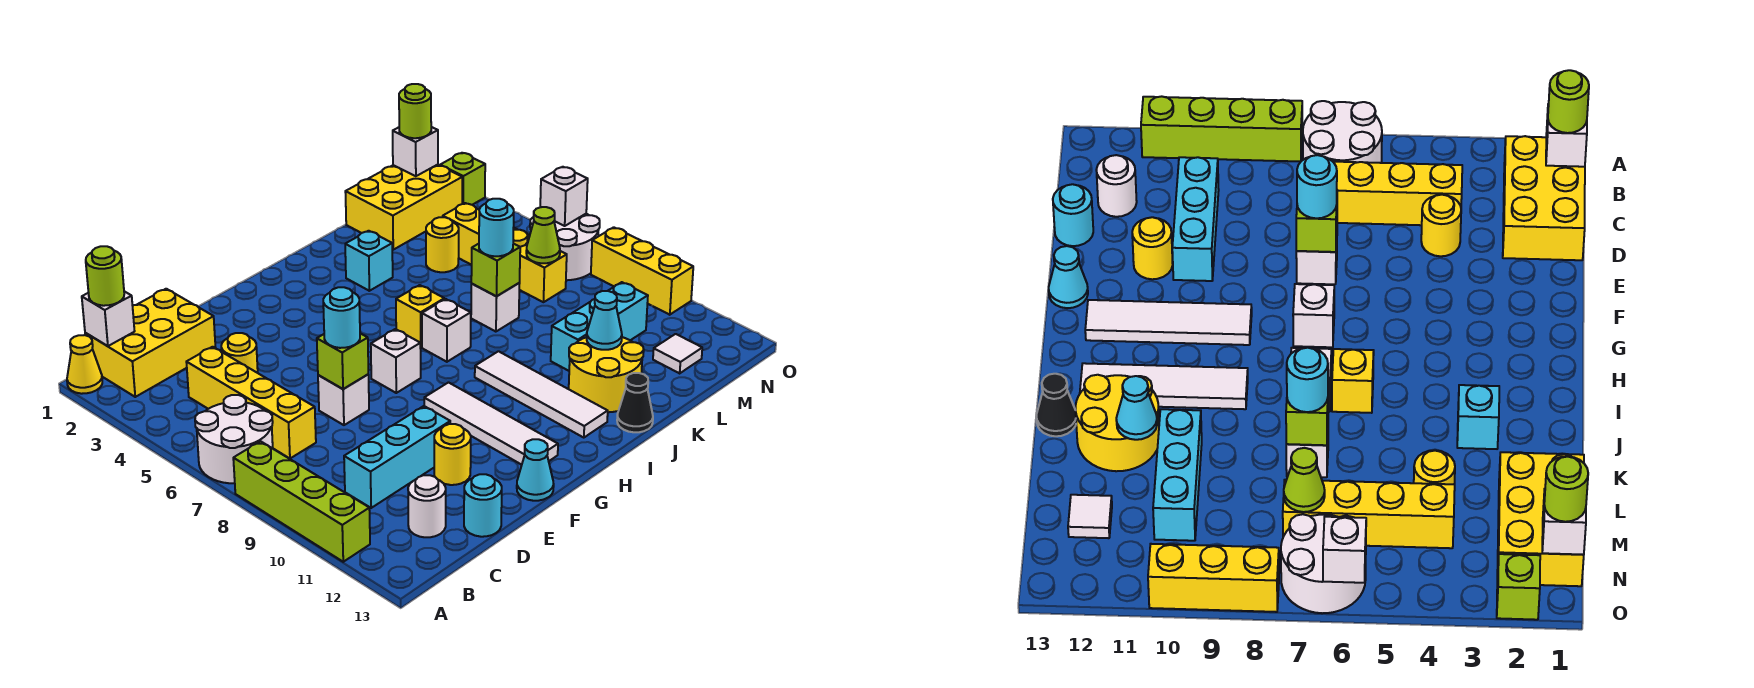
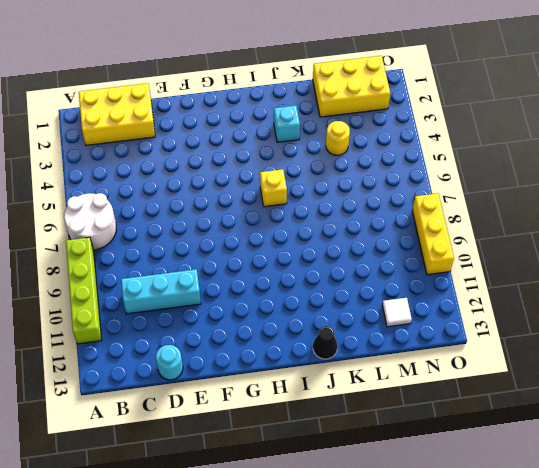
none -> yellow 1x1 cone [67,335,102,394]
none -> yellow 1x4 brick [186,347,316,458]
none -> white 1x1 round brick [408,475,446,537]
none -> yellow 1x1 round brick [221,333,258,373]

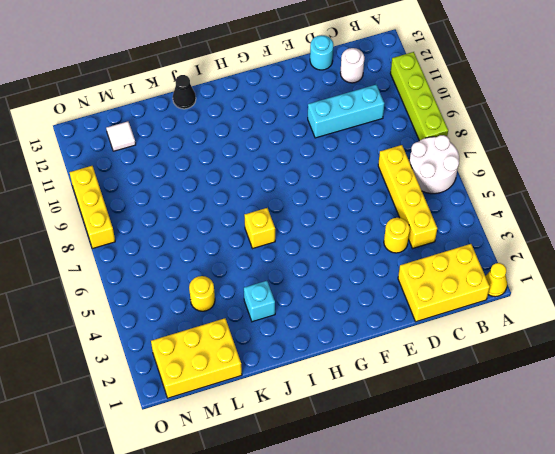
none -> white 1x1 brick [318,374,369,425]
none -> yellow 1x1 round brick [434,424,471,485]
none -> cyan 1x1 cone [517,439,554,501]
none -> white 1x1 brick [371,329,421,393]

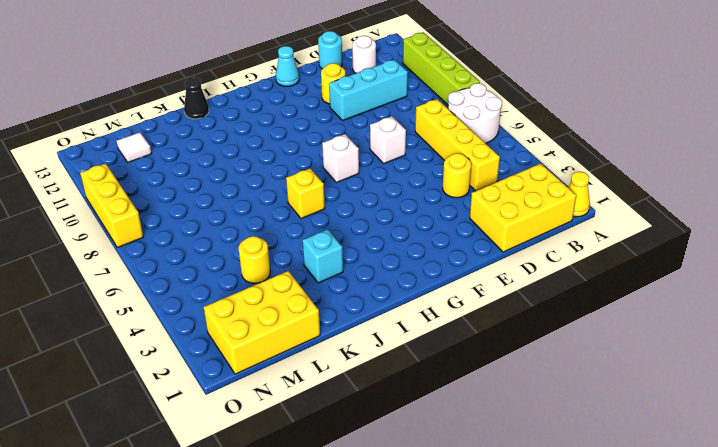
none -> white 1x4 tile [424,383,558,465]
none -> white 1x1 brick [422,299,471,362]
none -> white 1x4 tile [475,351,608,438]
none -> yellow 2x2 round brick [569,337,644,412]

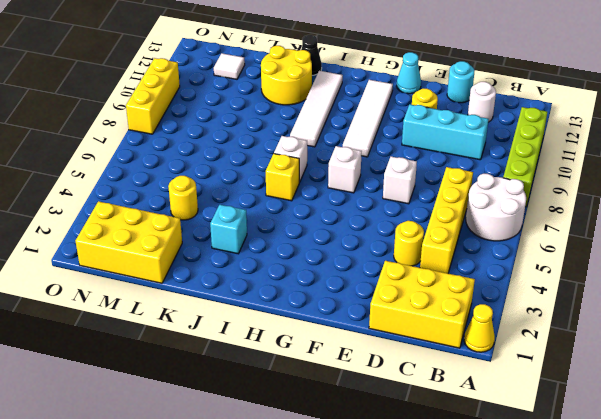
none -> white 1x1 brick [471,283,520,332]
none -> cyan 1x3 brick [551,282,648,371]
none -> yellow 1x4 brick [443,203,567,302]
none -> white 2x2 round brick [530,214,600,280]

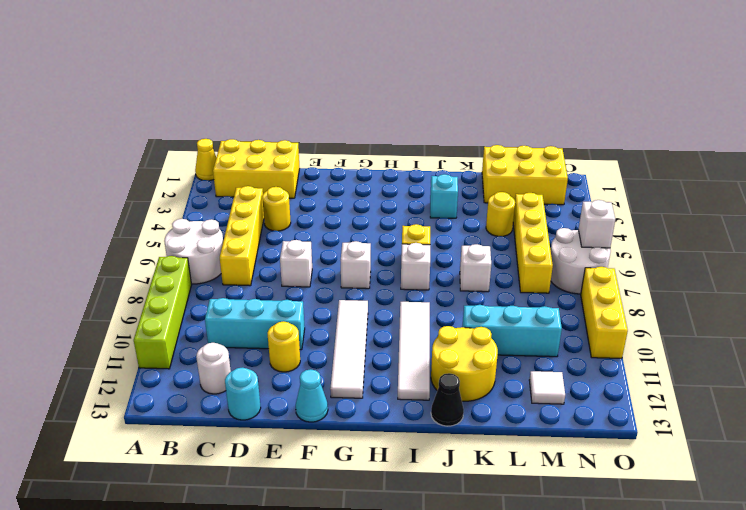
none -> lime 1x1 brick [440,153,485,205]
none -> white 1x1 brick [82,291,135,346]
none -> lime 1x1 brick [317,333,368,389]
none -> lime 1x1 brick [471,244,520,296]

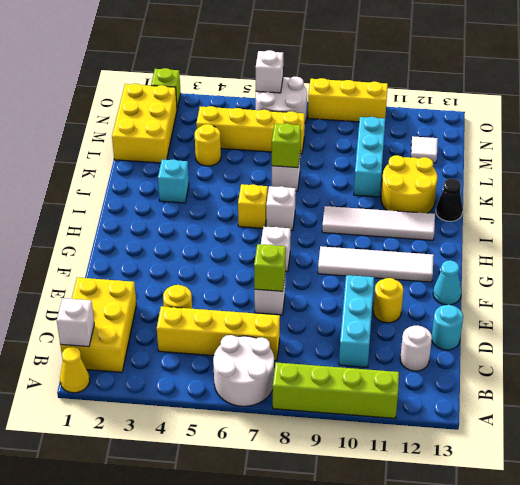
none -> cyan 1x1 cone [587,291,622,350]
none -> lime 1x1 cone [526,207,560,263]
none -> white 1x1 brick [393,127,438,176]
none -> lime 1x1 round brick [86,246,124,306]

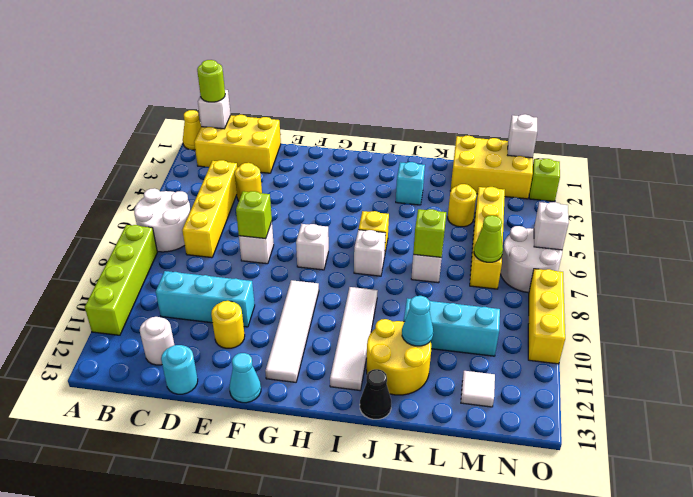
none -> cyan 1x1 round brick [323,287,360,348]
none -> cyan 1x1 round brick [479,199,514,256]
none -> lime 1x1 round brick [399,84,431,138]

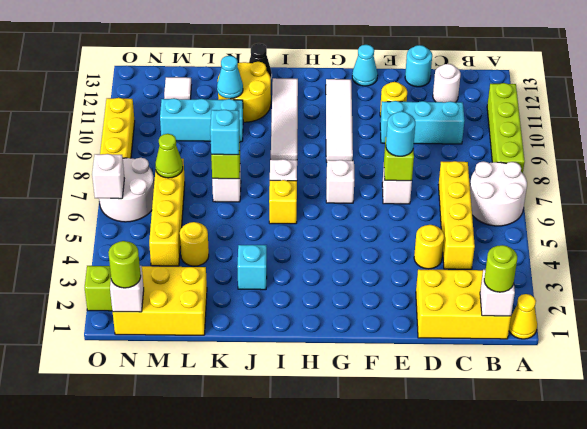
cyan 1x1 brick [210,110,240,155] -> cyan 1x1 round brick [479,199,514,256]

